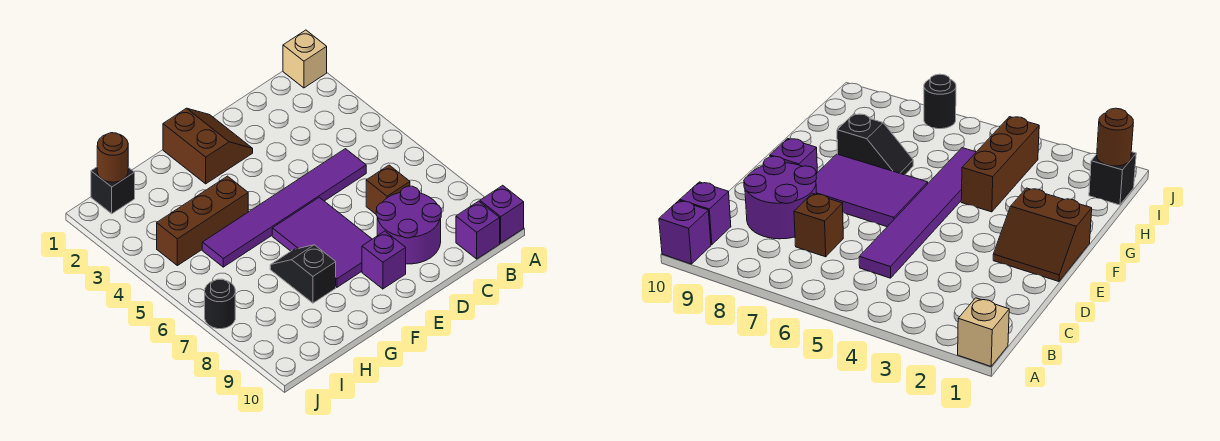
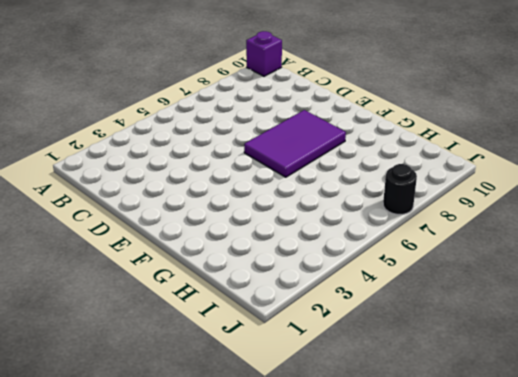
none -> tan 1x1 brick [283,30,327,88]
none -> purple 1x1 brick [456,201,500,259]
none -> purple 1x6 tile [202,149,366,267]

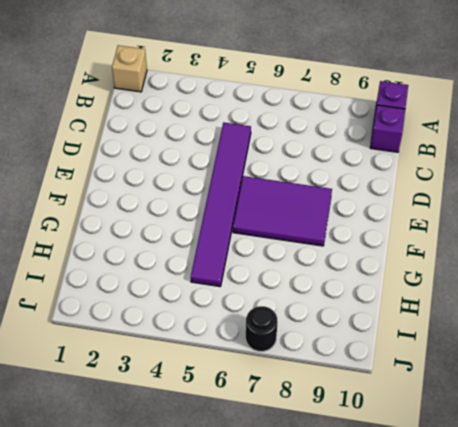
none -> brown 1x1 brick [366,165,410,214]
none -> purple 2x2 round brick [376,186,441,264]
none -> brown 2x2 slope [163,108,253,184]

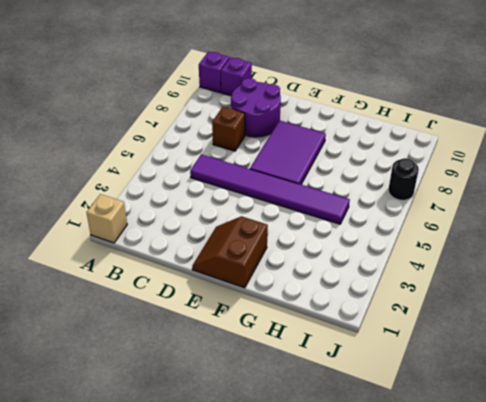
none -> purple 1x1 brick [362,231,406,289]
none -> brown 1x3 brick [157,176,248,266]
none -> black 1x2 slope [270,245,336,303]

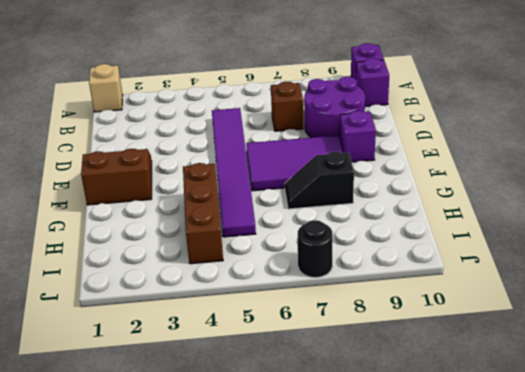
none -> black 1x1 brick [91,167,135,214]
none -> brown 1x1 round brick [97,133,128,182]

